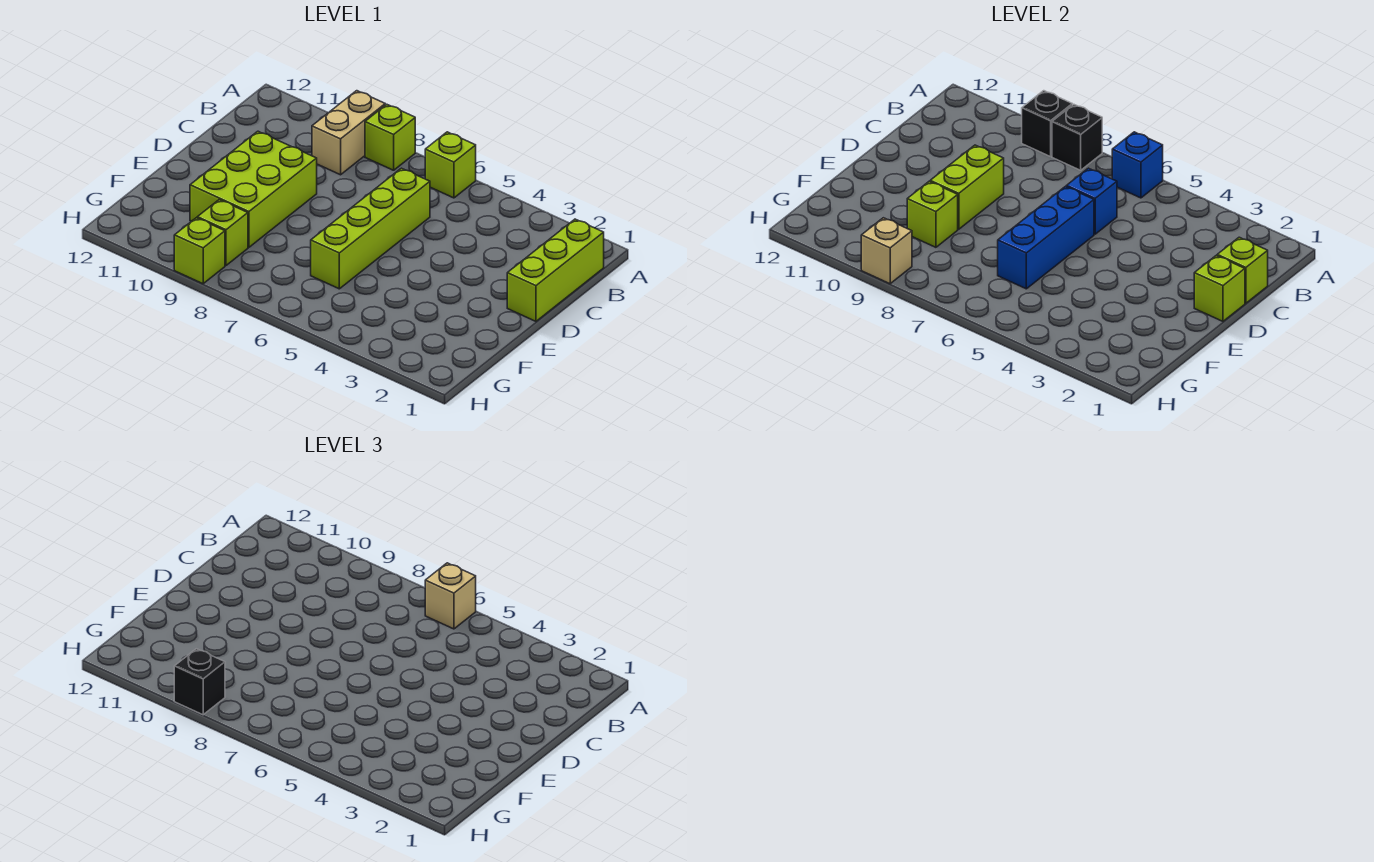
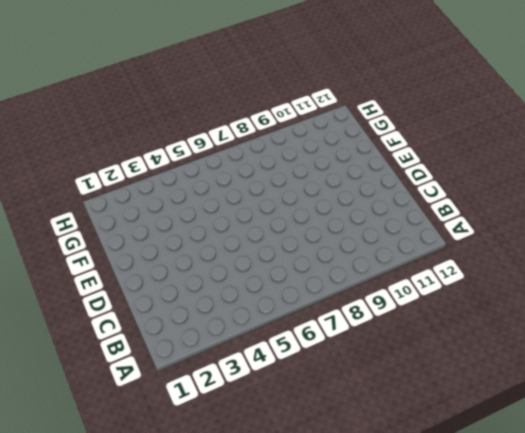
none -> lime 1x1 brick [425,132,476,198]
none -> lime 1x1 brick [365,104,415,170]
none -> tan 1x2 brick [312,91,385,175]

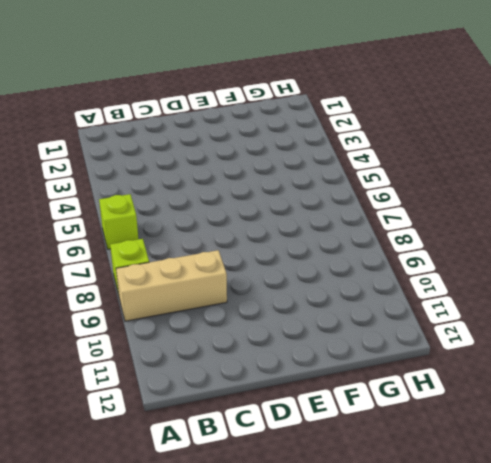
tan 1x3 brick [116,250,227,321] -> tan 1x2 brick [312,91,385,175]
none -> lime 1x3 brick [507,219,604,321]
none -> lime 1x4 brick [311,168,430,289]
none -> lime 2x3 brick [190,131,317,247]

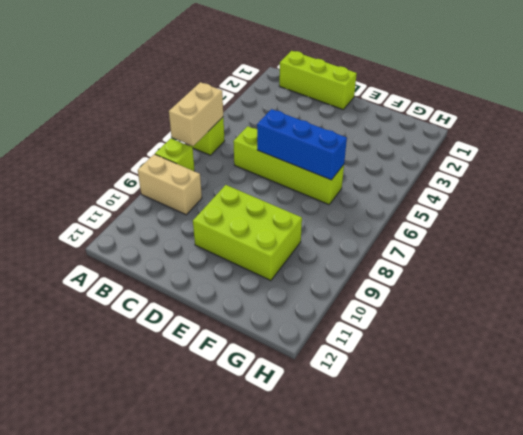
tan 1x2 brick [169,82,223,146] -> blue 1x1 brick [1112,132,1163,198]
none -> lime 1x1 brick [197,200,248,266]
none -> lime 1x1 brick [174,218,225,284]
none -> black 1x1 brick [1052,104,1102,170]

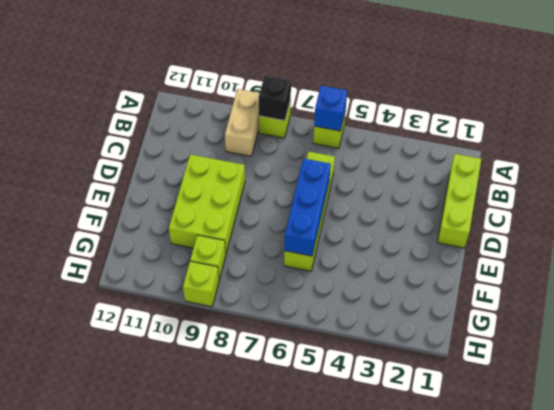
none -> black 1x1 brick [1022,91,1072,157]
none -> lime 1x1 brick [1217,237,1268,303]
none -> blue 1x1 brick [1066,168,1117,234]

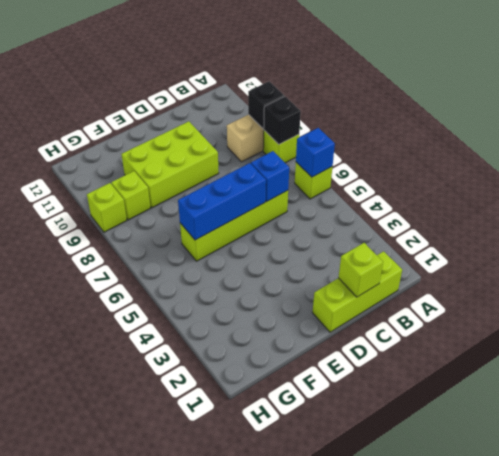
none -> lime 1x1 brick [1194,255,1245,321]
none -> lime 1x2 brick [930,145,1004,229]
none -> lime 1x1 brick [907,181,958,247]

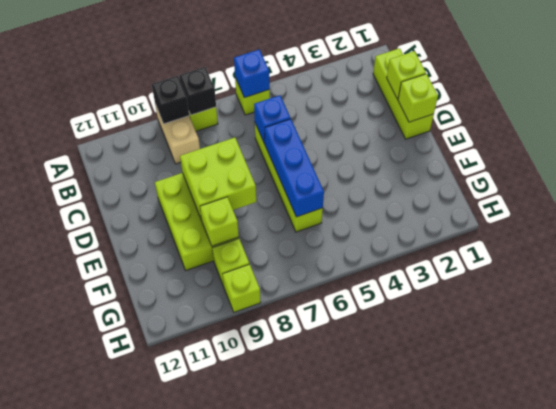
lime 2x2 brick [180,138,256,220] -> lime 1x2 brick [930,145,1004,229]
none -> tan 1x1 brick [861,218,912,284]
none -> tan 1x1 brick [425,563,476,629]
none -> black 1x1 brick [174,649,225,715]

